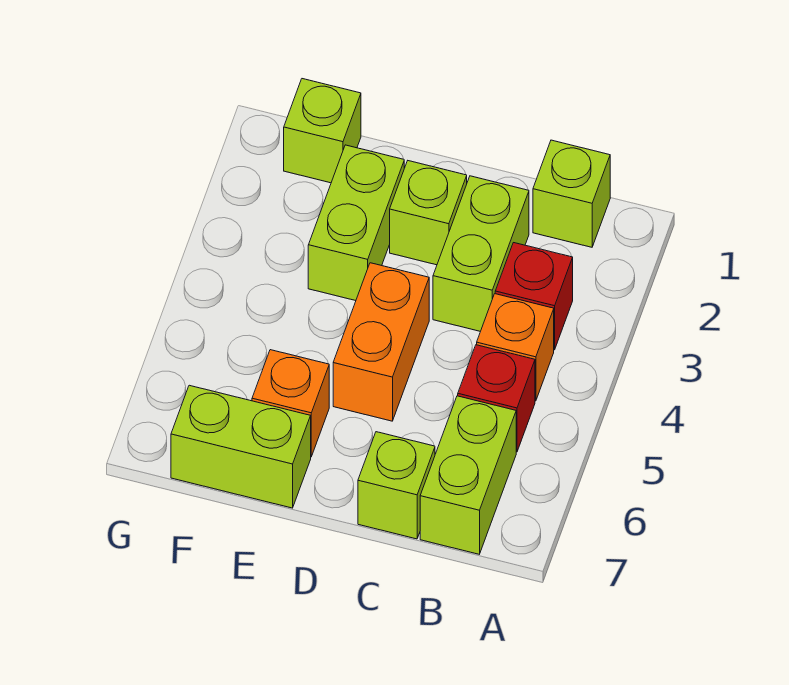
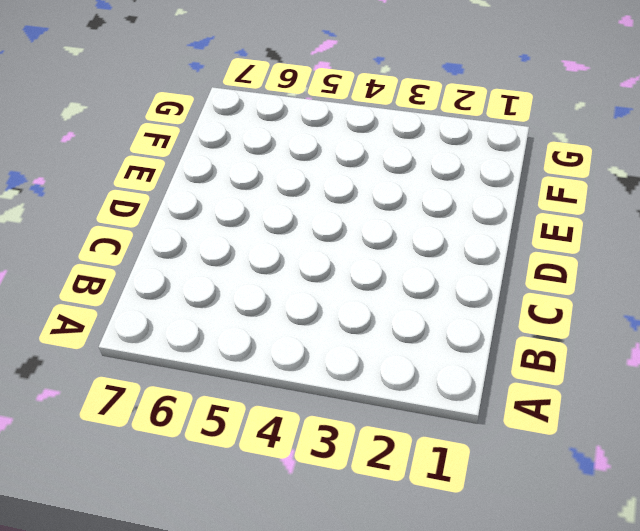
none -> lime 1x1 brick [533,140,610,247]
none -> red 1x1 brick [495,243,573,350]
none -> orange 1x1 brick [477,294,554,401]

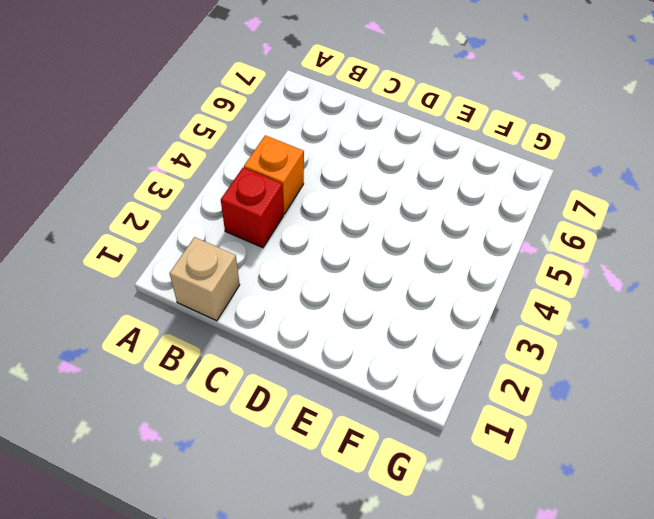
tan 1x1 brick [170,237,240,321] -> lime 1x1 brick [533,140,610,247]
none -> red 1x1 brick [458,345,535,452]
none -> lime 1x2 brick [420,396,516,554]
none -> lime 1x2 brick [433,176,529,331]

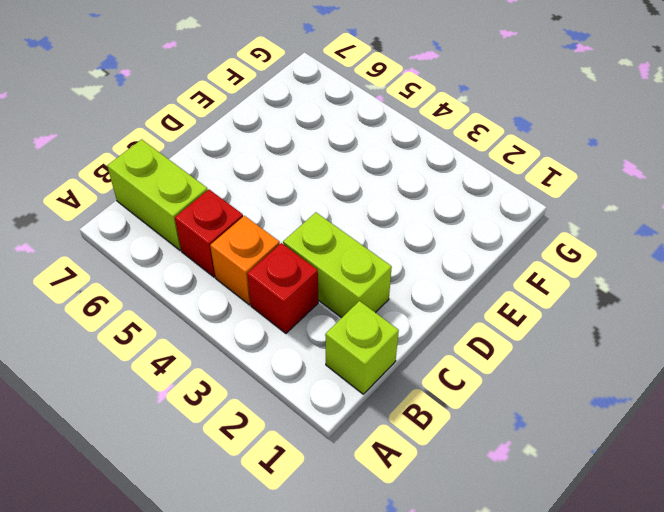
none -> lime 1x1 brick [358,432,435,539]
none -> lime 1x1 brick [390,161,467,265]
none -> orange 1x2 brick [333,263,429,421]

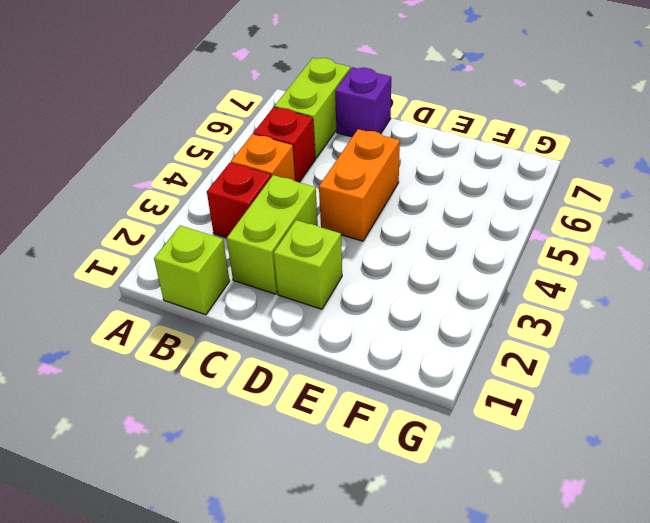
purple 1x1 brick [335,67,391,137] -> lime 1x1 brick [358,432,435,539]
none -> lime 1x2 brick [308,145,404,301]
none -> orange 1x1 brick [252,350,329,457]
none -> lime 1x2 brick [171,385,311,508]

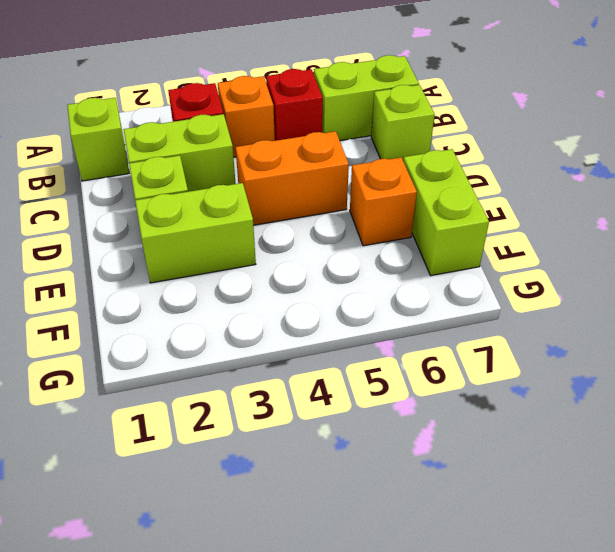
none -> lime 1x1 brick [284,79,361,183]

